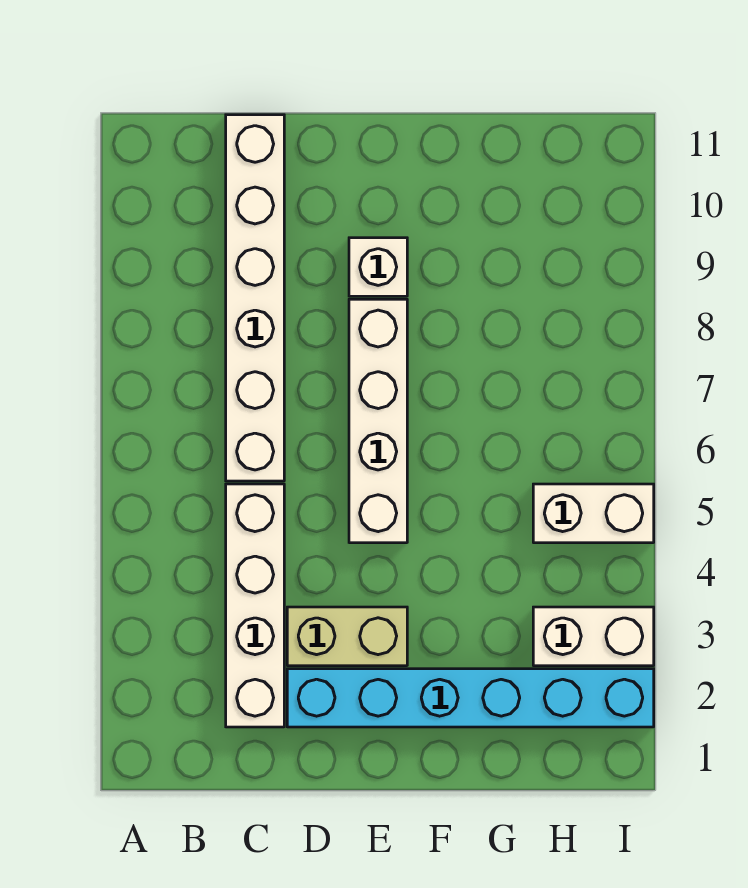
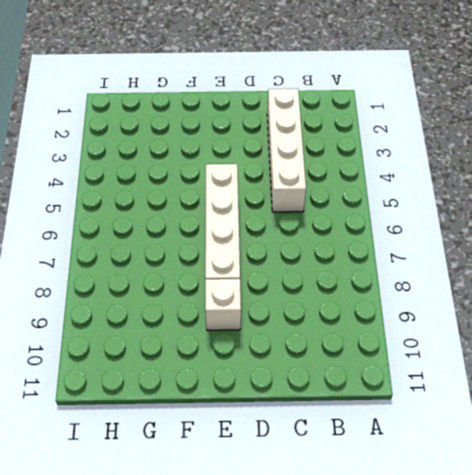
none -> white 1x6 brick [226,115,284,481]
none -> cyan 1x6 brick [287,669,654,727]

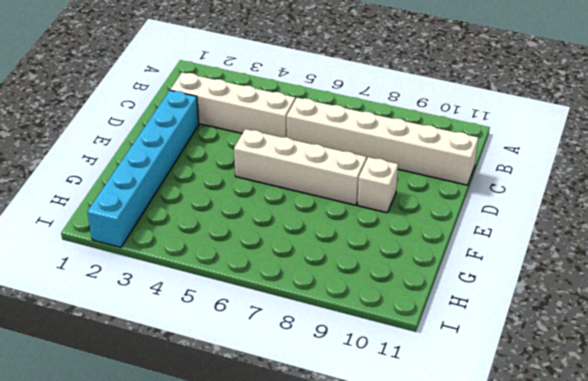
none -> tan 1x2 brick [287,607,407,666]
none -> white 1x2 brick [533,607,654,666]

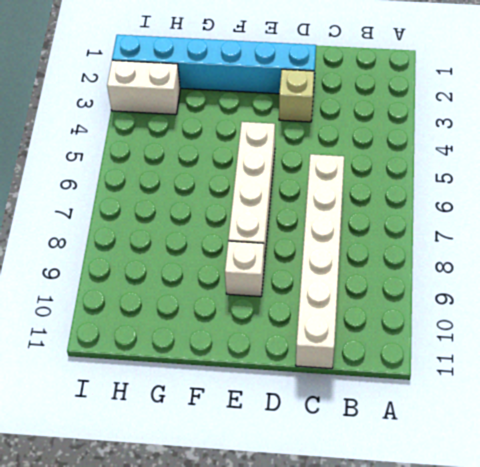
tan 1x1 brick [279,69,314,122] -> tan 1x2 brick [287,607,407,666]
none -> white 1x4 brick [226,484,284,727]
none -> white 1x2 brick [533,484,654,543]

